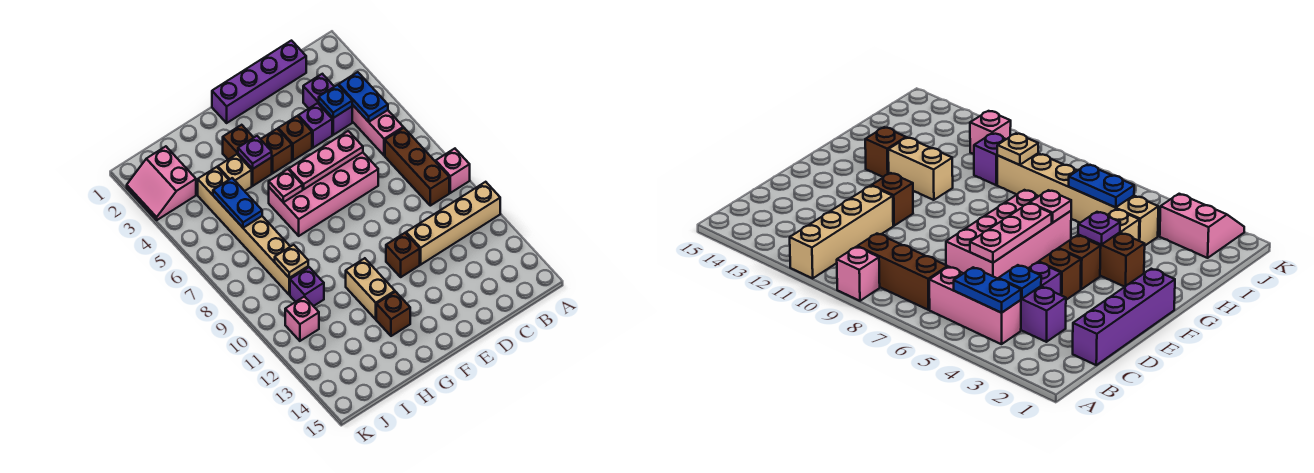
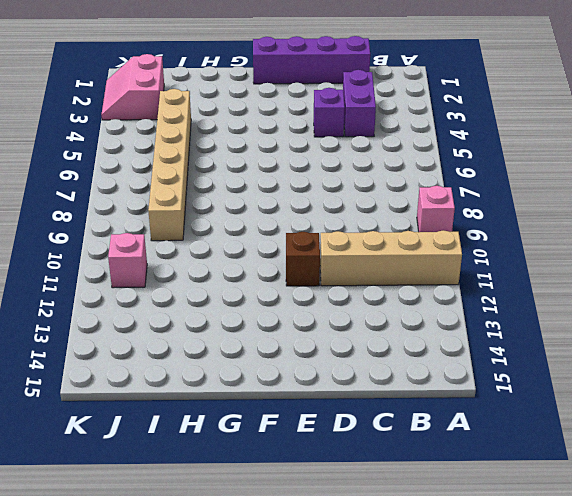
none -> pink 1x3 brick [352,105,403,156]
none -> brown 1x3 brick [385,128,449,206]
none -> pink 2x4 brick [269,152,378,236]

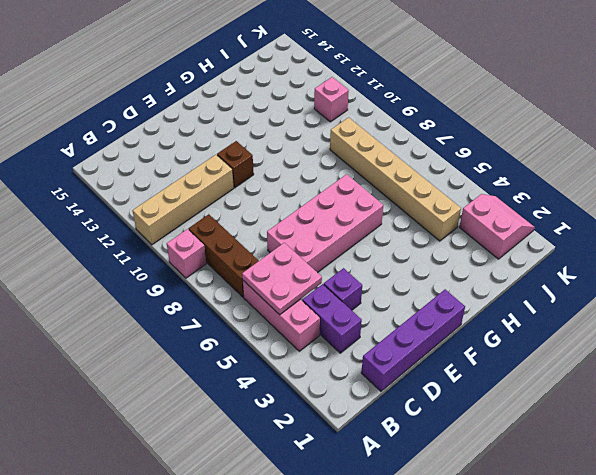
pink 2x2 plate [242,243,322,315] -> blue 1x2 plate [339,72,388,122]
none -> brown 1x1 brick [278,116,312,160]
none -> brown 1x1 brick [261,129,292,173]
none -> brown 1x2 brick [223,125,272,186]

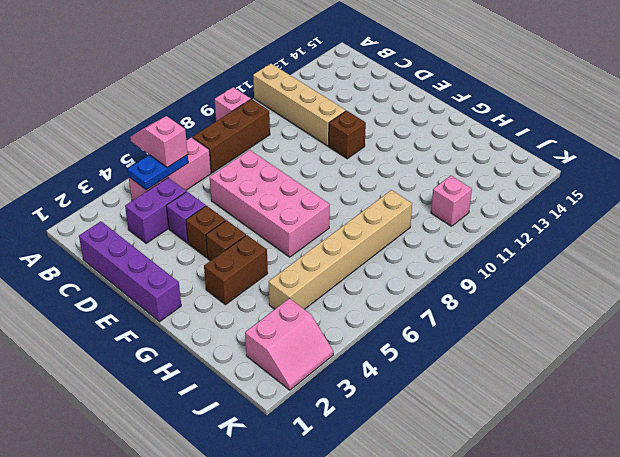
pink 1x2 slope [130,116,188,167] -> none
none -> tan 1x2 brick [346,258,395,319]
none -> brown 1x1 brick [376,292,410,336]
none -> tan 1x1 brick [218,154,252,191]

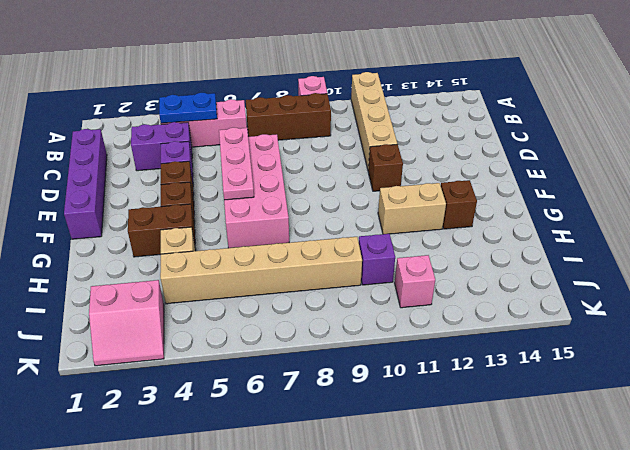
none -> blue 1x1 plate [319,85,352,118]
none -> purple 1x1 plate [238,136,272,169]
none -> pink 1x1 plate [269,169,303,202]

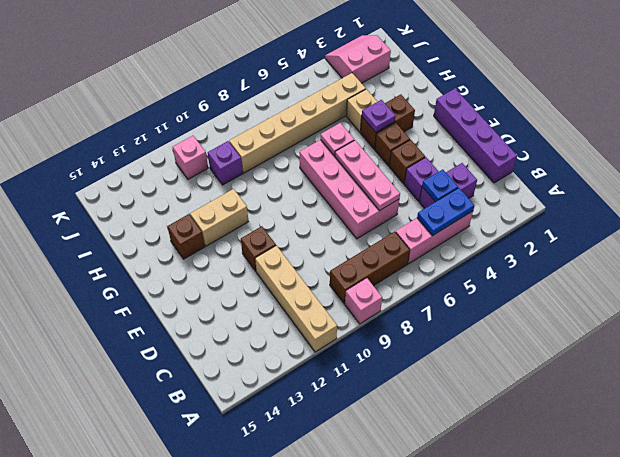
none -> blue 1x2 plate [213,178,262,228]
none -> tan 1x1 plate [275,245,308,278]

